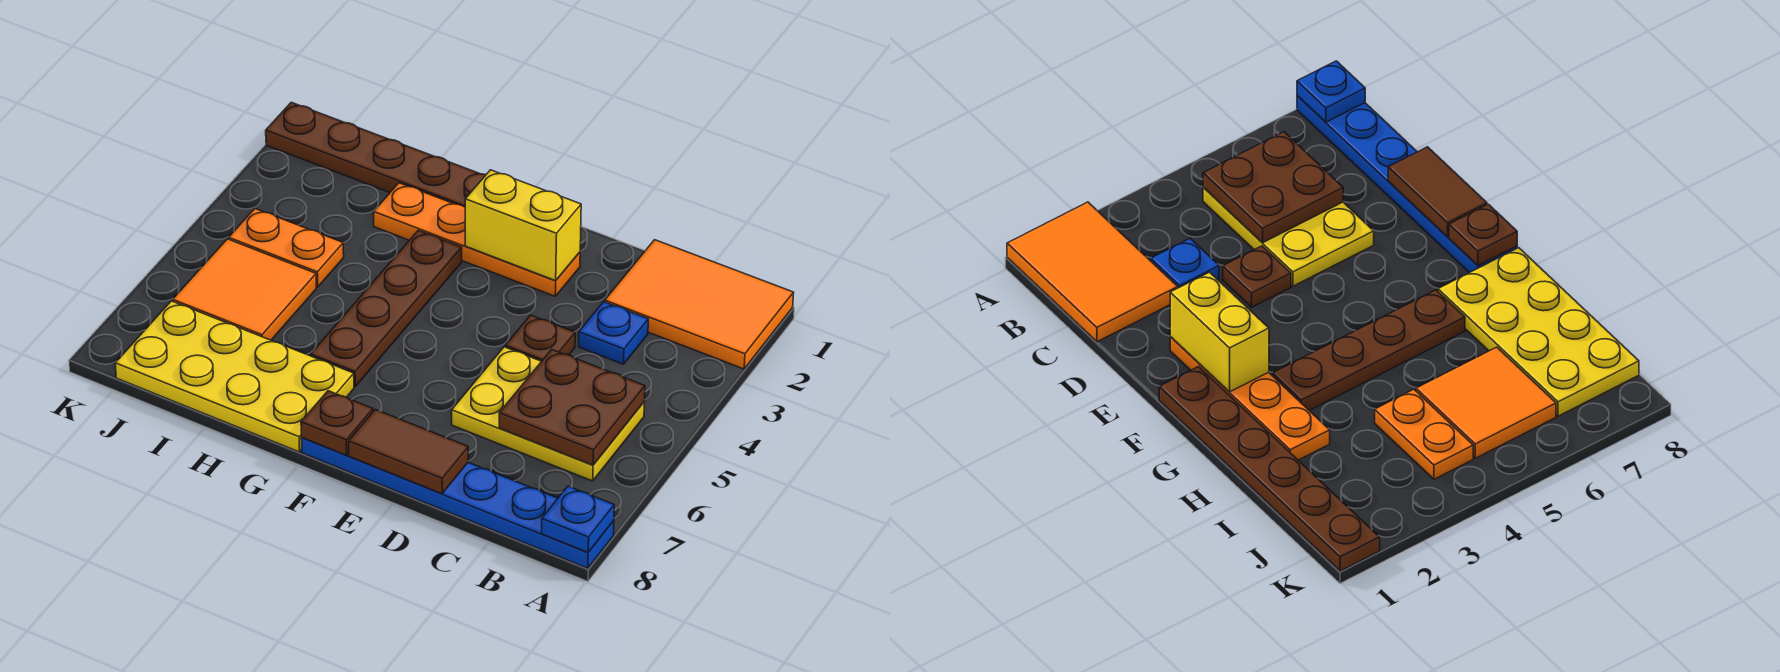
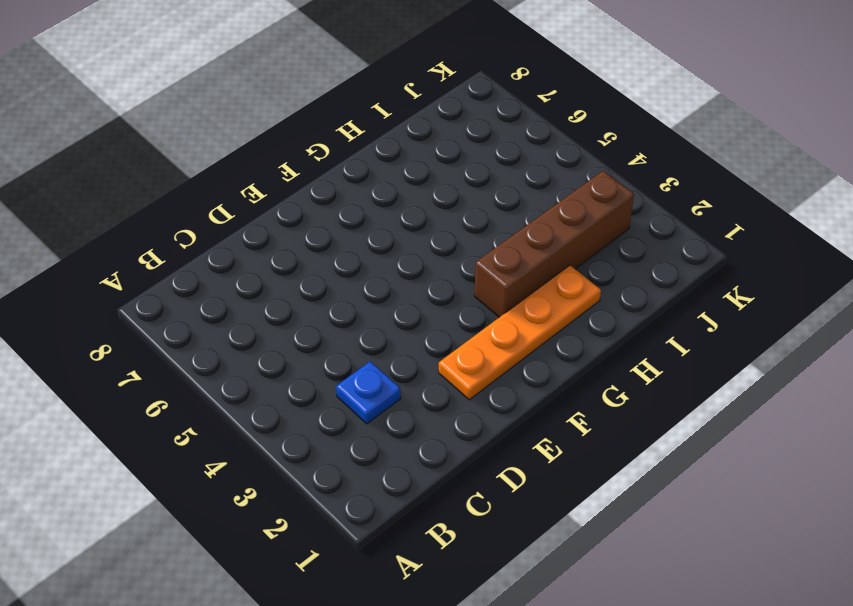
brown 1x4 brick [474,171,634,317] -> brown 1x4 plate [311,231,462,387]
none -> orange 2x3 tile [605,240,794,369]
none -> blue 1x6 plate [301,438,614,568]
none -> yellow 2x3 plate [452,347,644,481]

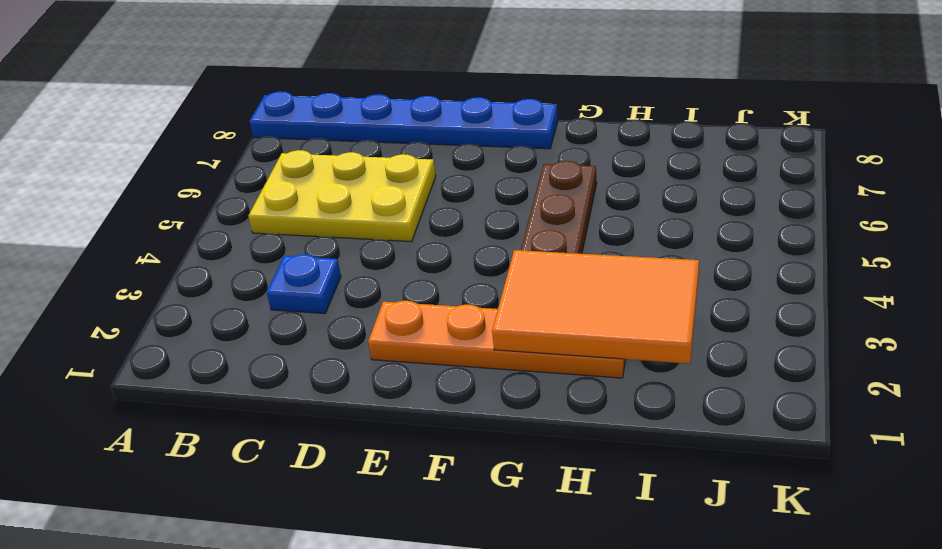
orange 2x3 tile [492,250,699,364] -> orange 2x3 tile moved to [605,240,794,369]
none -> brown 1x1 plate [505,315,575,361]
none -> brown 1x6 plate [266,102,485,207]
none -> yellow 2x4 plate [115,301,354,452]

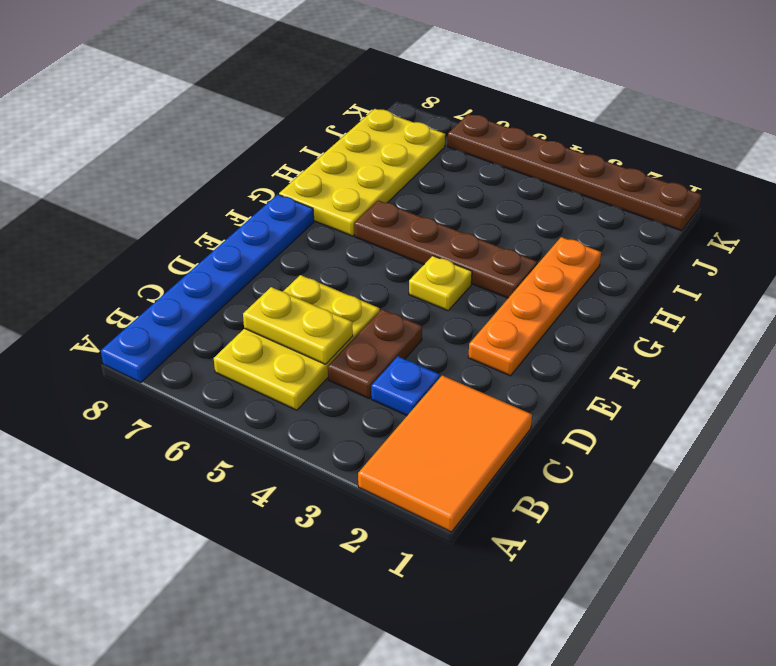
brown 1x2 plate [328,309,422,398] -> brown 1x1 plate [505,315,575,361]
yellow 1x2 plate [243,287,353,364] -> brown 2x2 plate [499,350,645,465]
yellow 1x1 plate [409,256,472,311] -> none
brown 1x6 plate [448,114,701,231] -> brown 1x6 plate turned to [266,102,485,207]
none -> orange 1x2 plate [229,209,344,287]
none -> orange 2x2 tile [173,239,316,340]
none -> blue 1x1 plate [542,486,614,552]

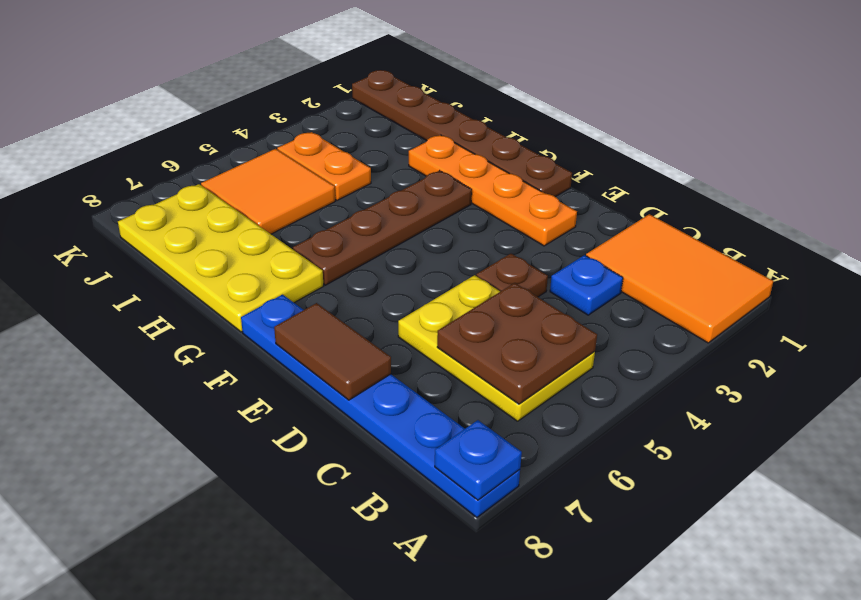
none -> yellow 1x2 brick [465,170,581,281]
none -> brown 1x1 plate [301,391,373,455]

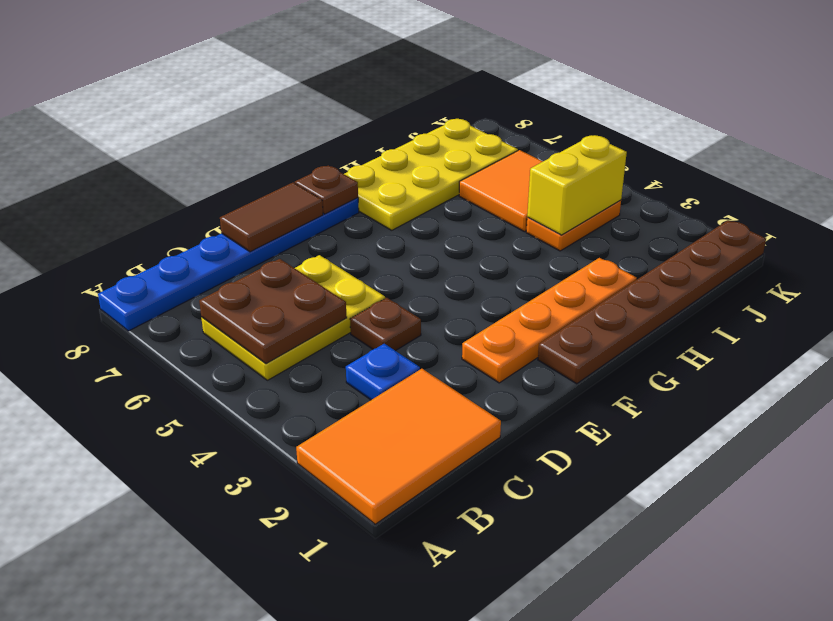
yellow 1x2 brick [527,135,627,235] -> yellow 1x2 brick moved to [465,170,581,281]
none -> brown 1x4 plate [311,231,462,387]
none -> blue 1x1 plate [542,486,614,552]

